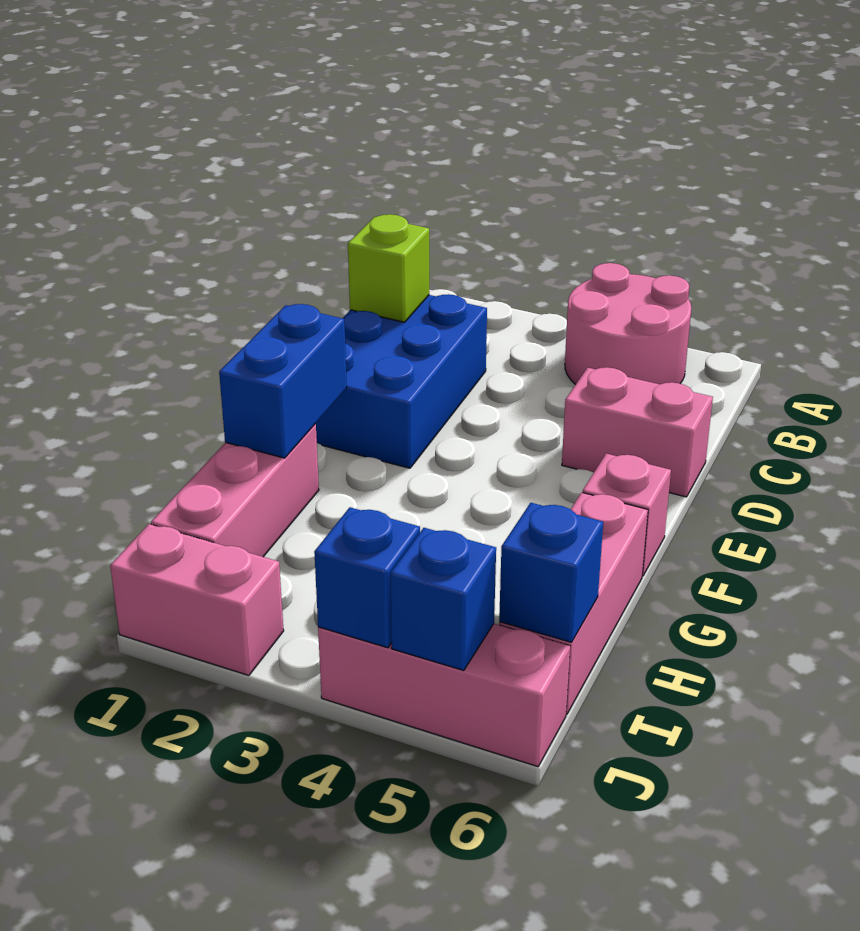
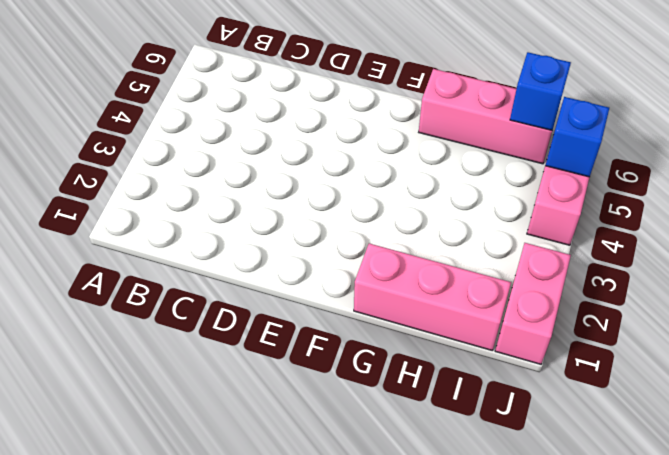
none -> pink 2x2 round brick [565,263,691,384]
none -> blue 2x3 brick [315,294,487,468]
none -> pink 1x2 brick [562,367,713,497]

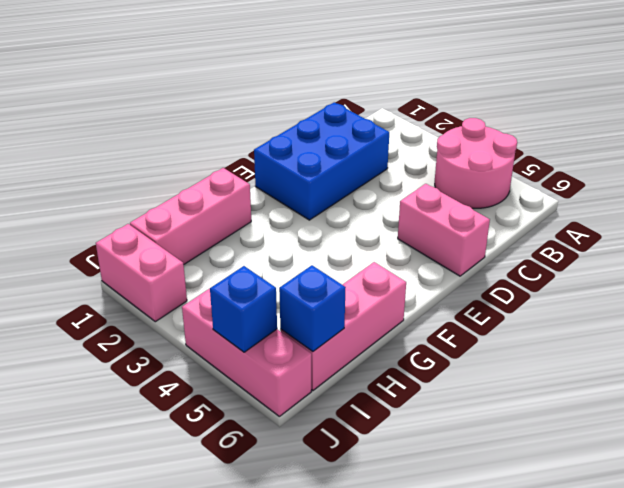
none -> pink 1x1 brick [583,454,671,576]
none -> lime 1x1 brick [348,214,429,322]
none -> blue 1x2 brick [219,304,347,458]

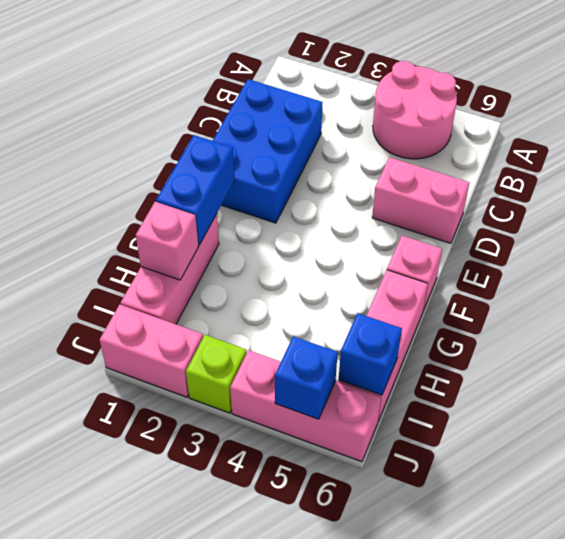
pink 1x1 brick [136,202,198,280] -> none
lime 1x1 brick [186,335,246,413] -> lime 1x1 brick moved to [348,214,429,322]
none -> blue 1x1 brick [314,507,420,648]

